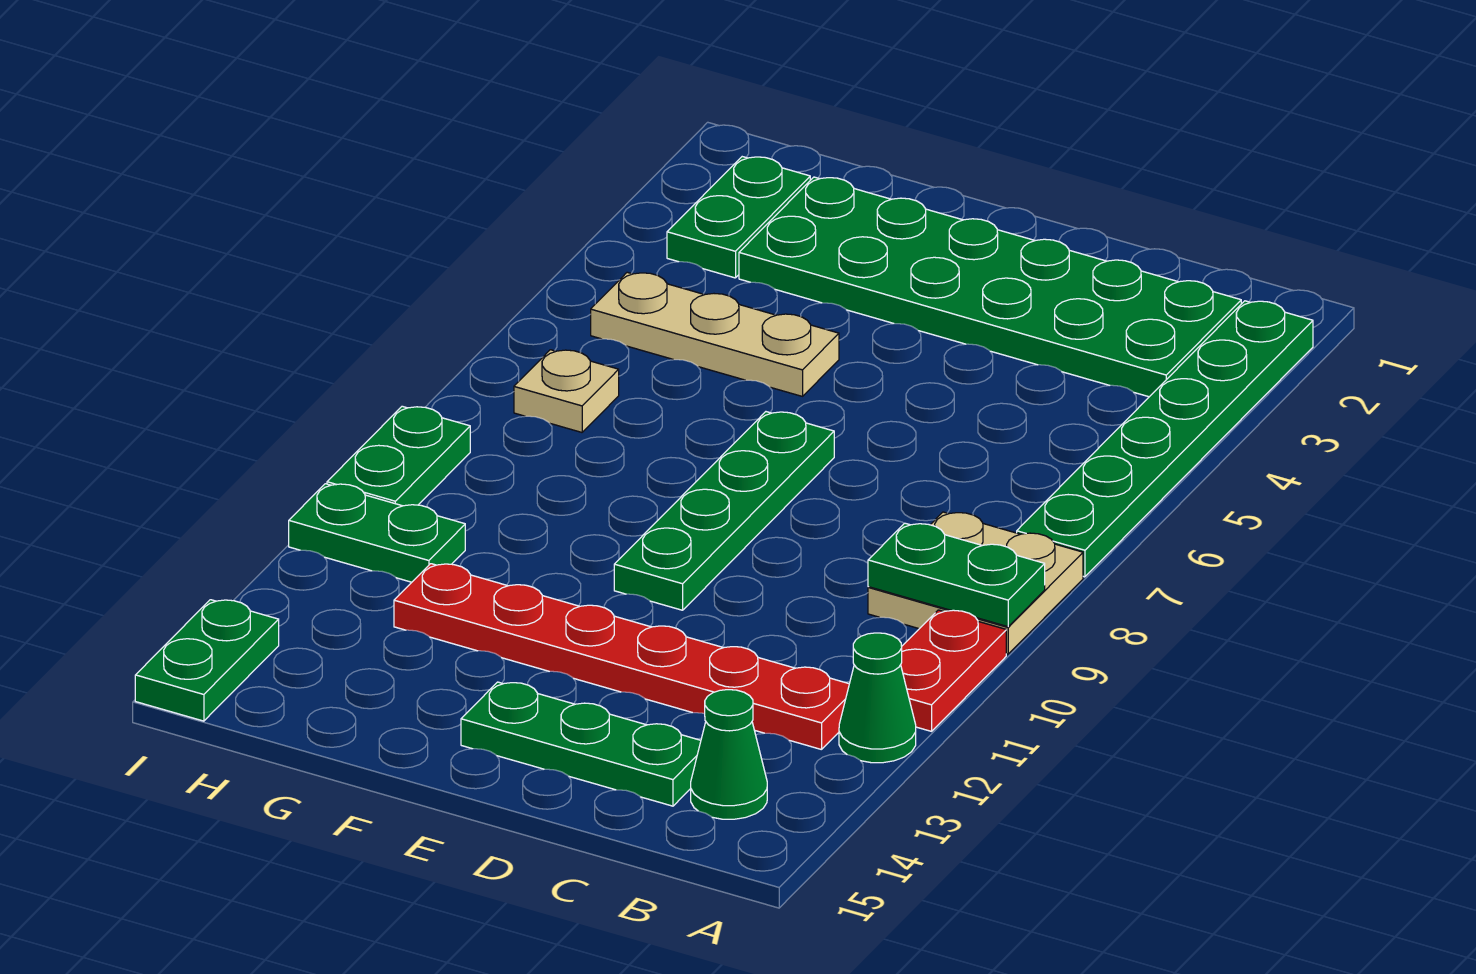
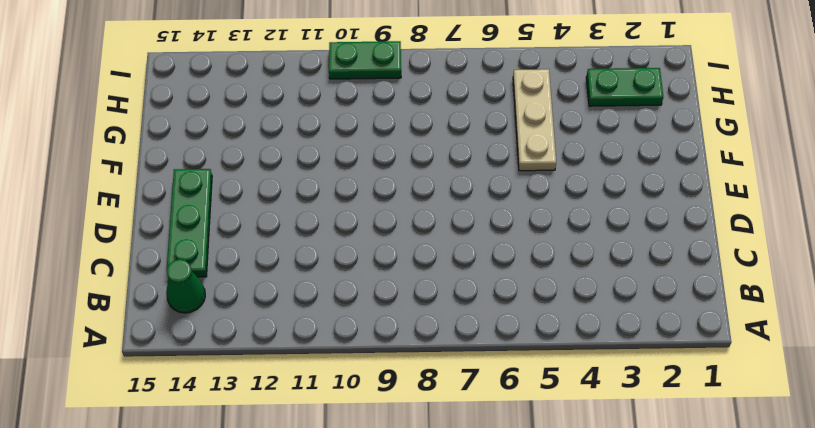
none -> green 1x6 plate [1017,301,1313,577]
none -> tan 2x2 plate [868,512,1083,654]
none -> red 1x2 plate [901,610,1006,731]

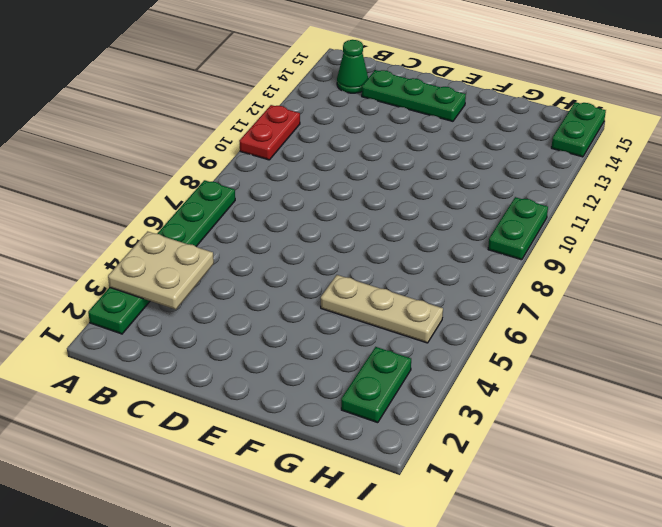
tan 2x2 plate [108,232,214,310] -> tan 2x2 plate moved to [868,512,1083,654]
none -> green 1x1 cone [839,633,916,763]
none -> green 2x6 plate [739,177,1241,397]
none -> red 1x6 plate [394,564,849,750]

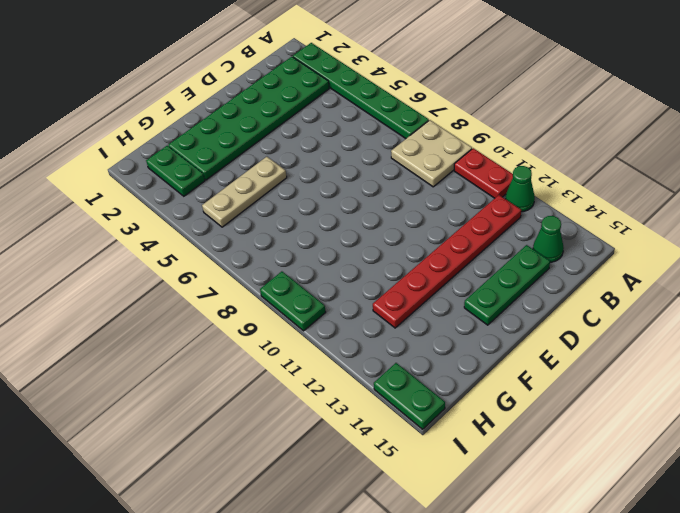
none -> green 1x4 plate [614,412,834,610]
none -> tan 1x1 plate [514,350,619,432]
none -> green 1x2 plate [289,484,465,582]

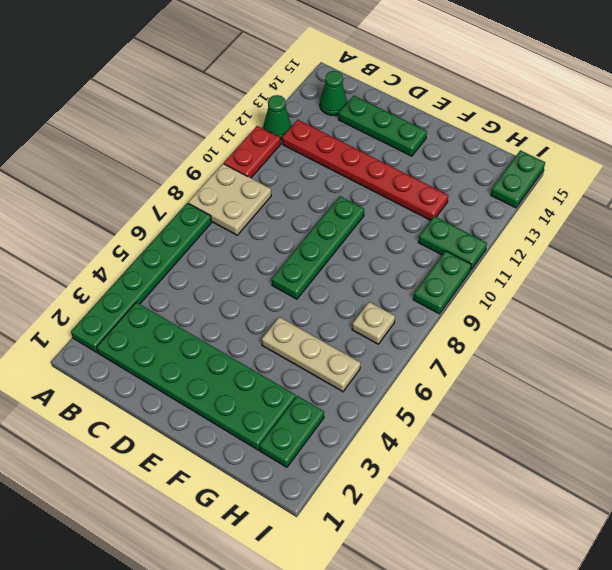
none -> green 1x2 plate [868,523,1045,627]

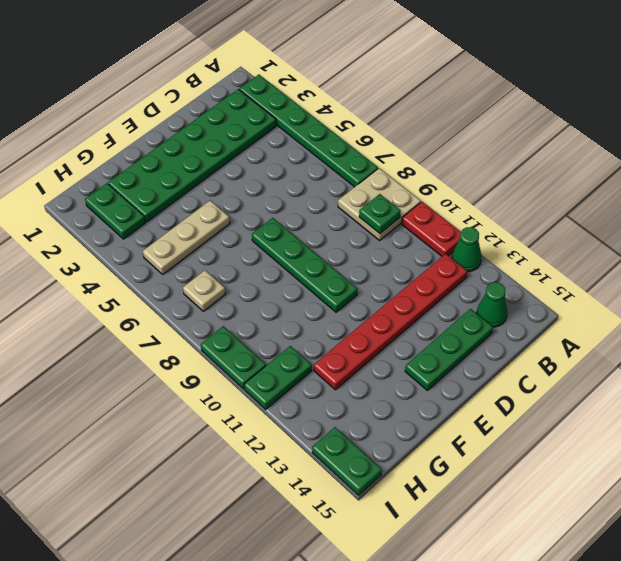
green 1x1 plate [359,194,401,233] -> green 1x2 plate [868,523,1045,627]

